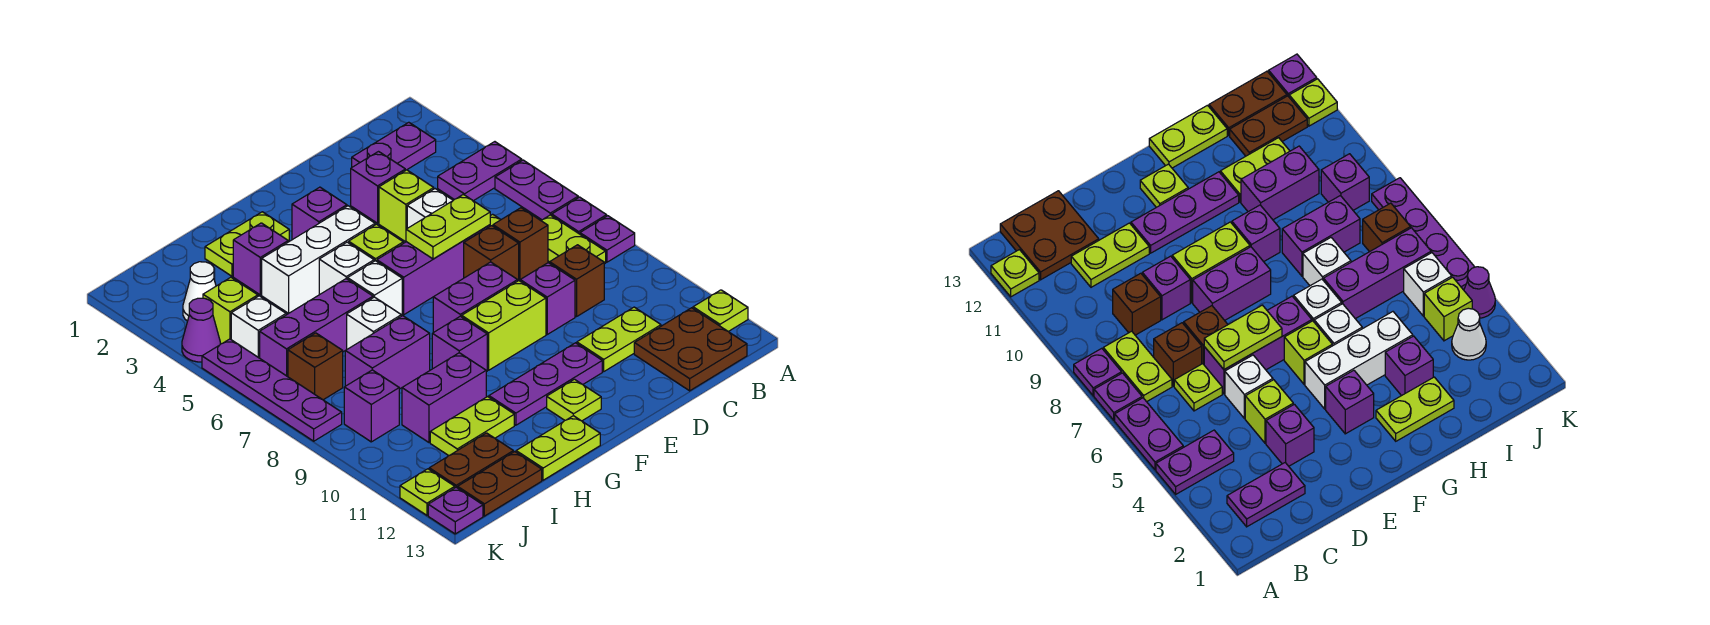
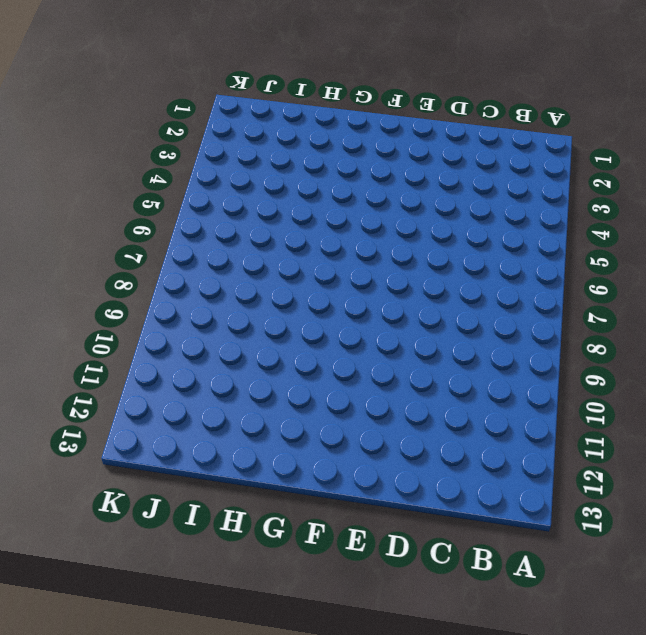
none -> purple 1x2 plate [438,142,522,201]
none -> purple 1x2 plate [495,160,578,220]
none -> purple 1x1 plate [552,197,607,234]
none -> purple 1x1 plate [580,216,635,262]

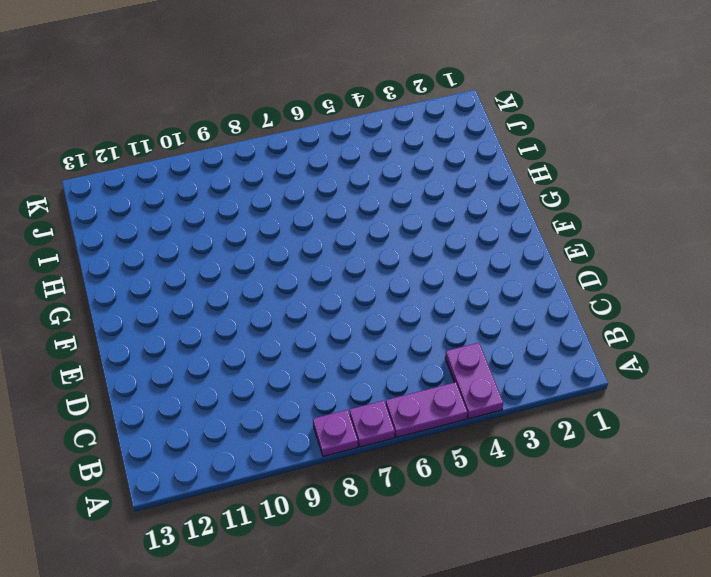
none -> lime 1x1 plate [693,290,748,332]
none -> purple 1x2 plate [352,122,436,171]
none -> lime 1x2 plate [541,215,606,264]
none -> brown 2x2 plate [634,308,747,391]

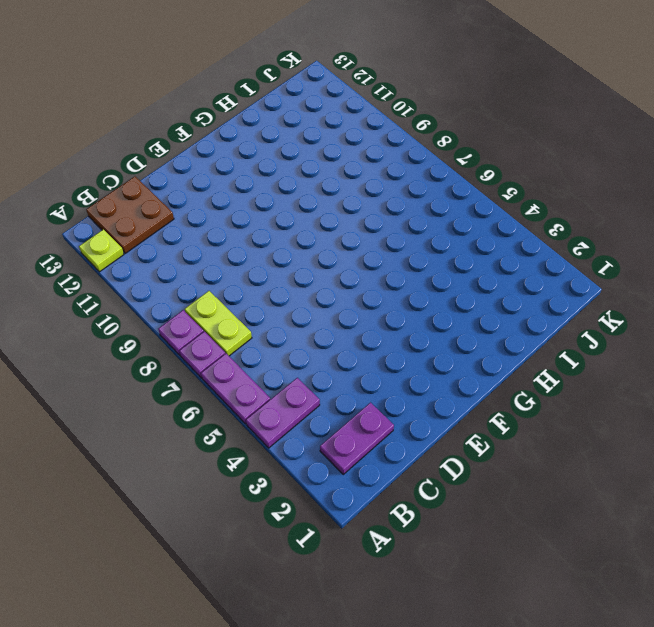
none -> lime 1x1 plate [1174,364,1222,411]
none -> brown 1x1 brick [493,208,548,280]
none -> brown 1x1 brick [550,245,604,317]
none -> lime 1x2 plate [577,307,661,371]

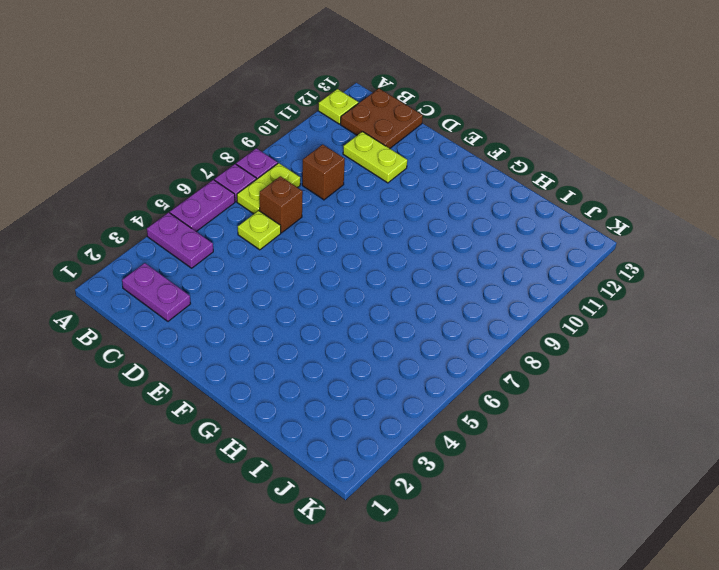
none -> purple 1x1 brick [351,152,405,223]
none -> lime 1x1 brick [379,170,434,242]
none -> white 1x1 brick [407,189,453,228]
none -> purple 1x3 brick [377,225,490,315]

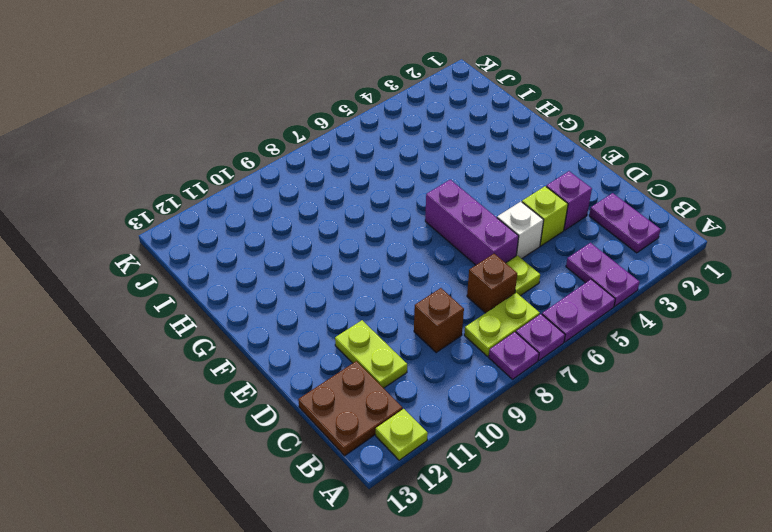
none -> brown 1x1 brick [464,226,519,281]
none -> purple 1x1 brick [520,263,575,334]
none -> purple 1x2 brick [433,262,518,332]
none -> lime 1x2 brick [462,281,546,370]

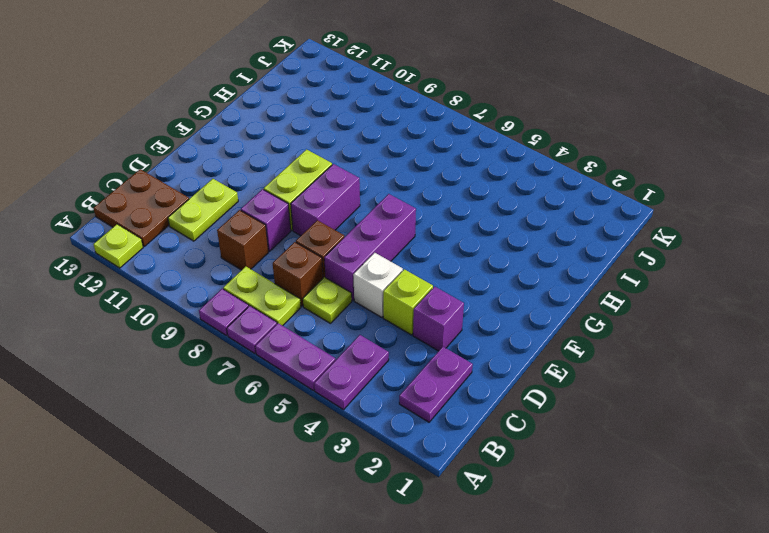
none -> purple 1x3 plate [489,343,602,425]
none -> purple 1x1 brick [292,187,347,240]
none -> white 1x3 brick [262,206,375,314]
none -> lime 1x1 brick [349,224,403,261]

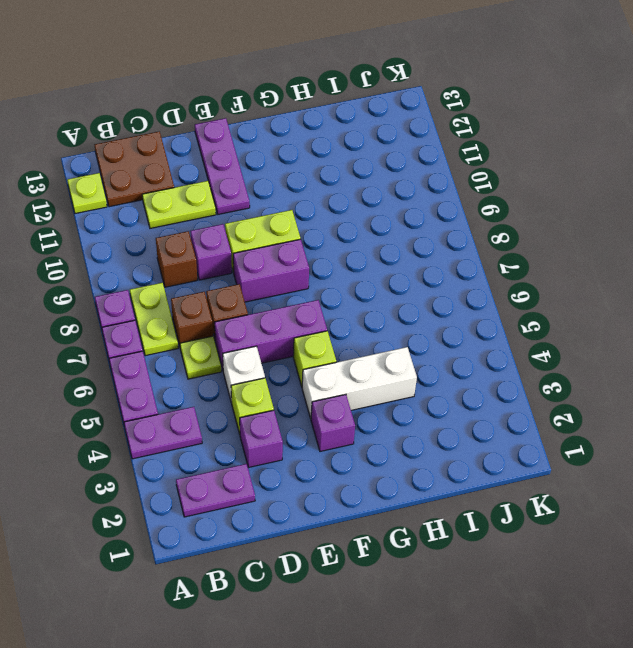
purple 1x3 plate [195,118,250,214] -> purple 1x3 plate turned to [489,343,602,425]
none -> lime 1x1 plate [547,379,601,421]
none -> lime 1x2 plate [205,212,289,276]
none -> white 1x1 brick [319,242,374,295]
none -> white 1x1 brick [348,261,402,316]

